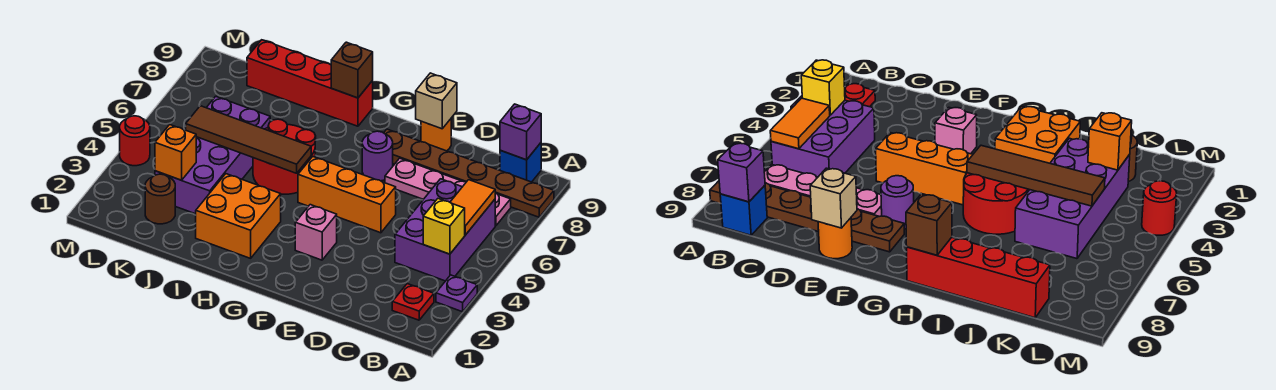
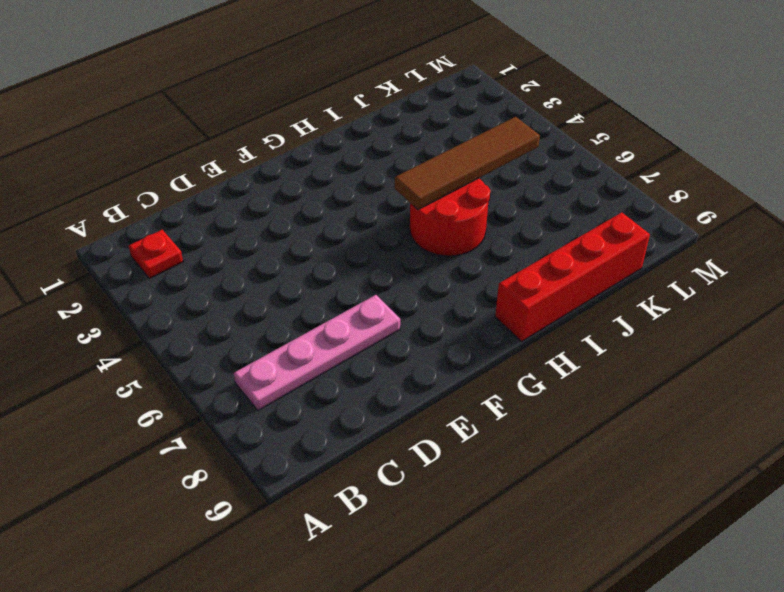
none -> purple 1x1 plate [436,275,477,312]
none -> brown 1x6 plate [384,129,554,217]
none -> purple 2x3 brick [395,179,495,281]

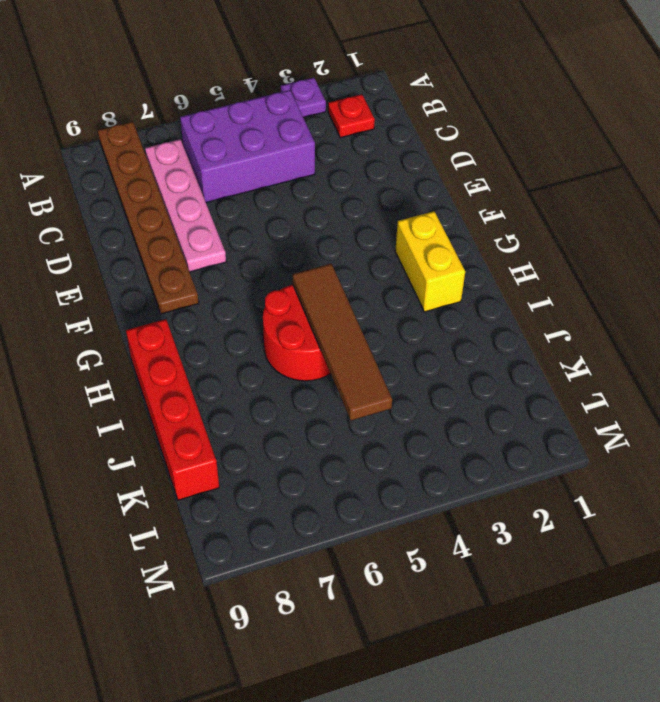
yellow 1x2 brick [395,211,465,312] -> orange 2x2 brick [196,174,281,258]
none -> blue 1x1 brick [500,143,541,182]
none -> orange 1x3 brick [298,157,396,233]
none -> orange 1x1 round brick [421,119,451,151]

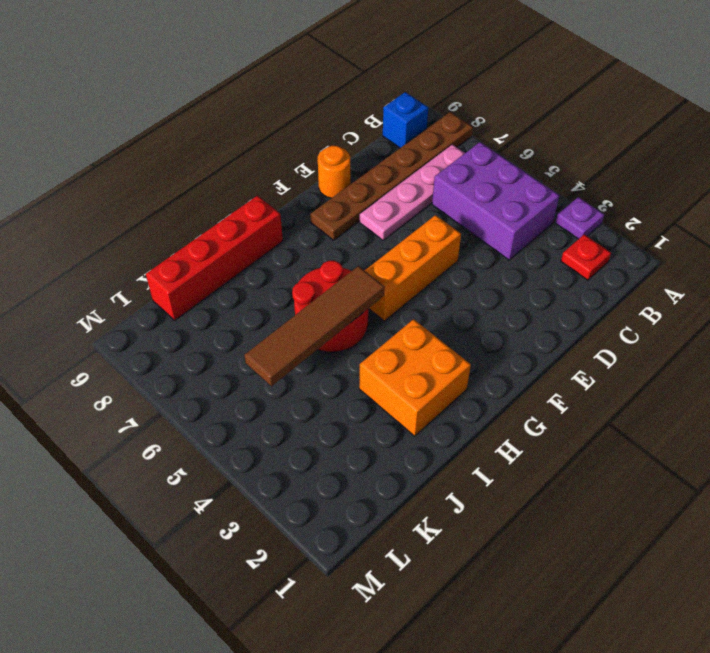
none -> pink 1x1 brick [295,205,337,260]
none -> purple 1x1 round brick [362,131,393,181]
none -> purple 2x4 brick [155,96,270,214]

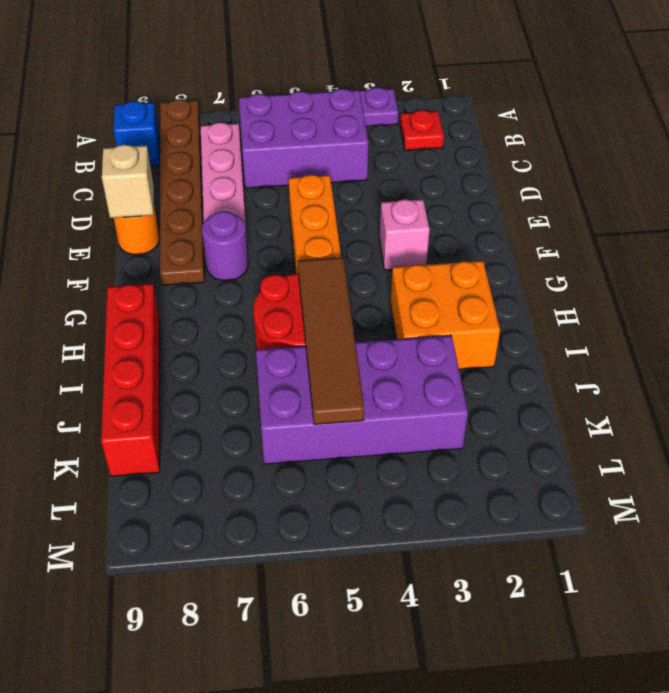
none -> brown 1x1 round brick [145,174,175,224]
none -> red 1x1 round brick [120,116,150,166]
none -> yellow 1x1 brick [423,199,465,254]

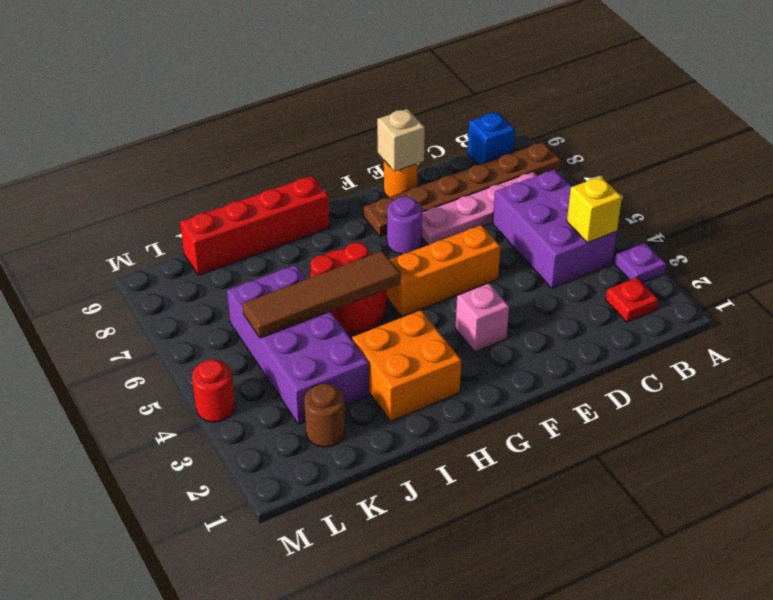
none -> orange 1x2 tile [450,180,495,235]
none -> purple 1x1 brick [500,104,541,160]
none -> brown 1x1 brick [331,42,373,98]

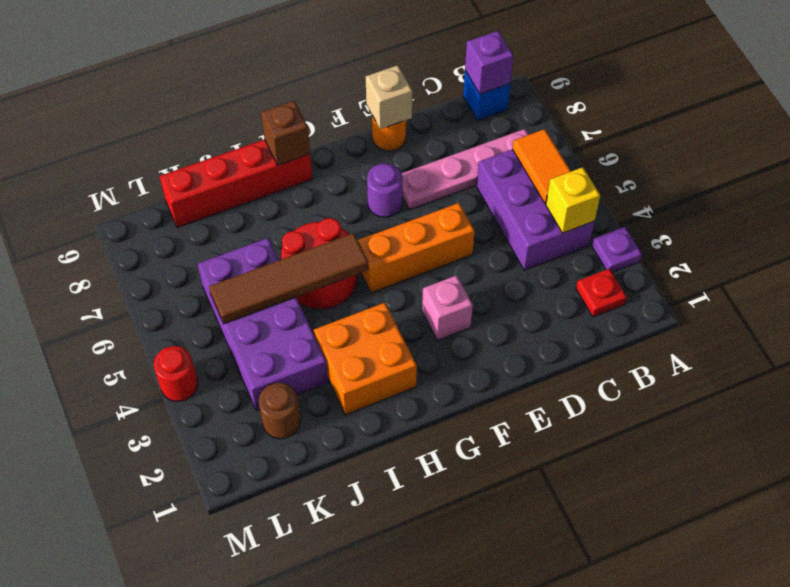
none -> brown 1x6 plate [384,129,554,217]
none -> orange 1x1 brick [155,125,196,180]

